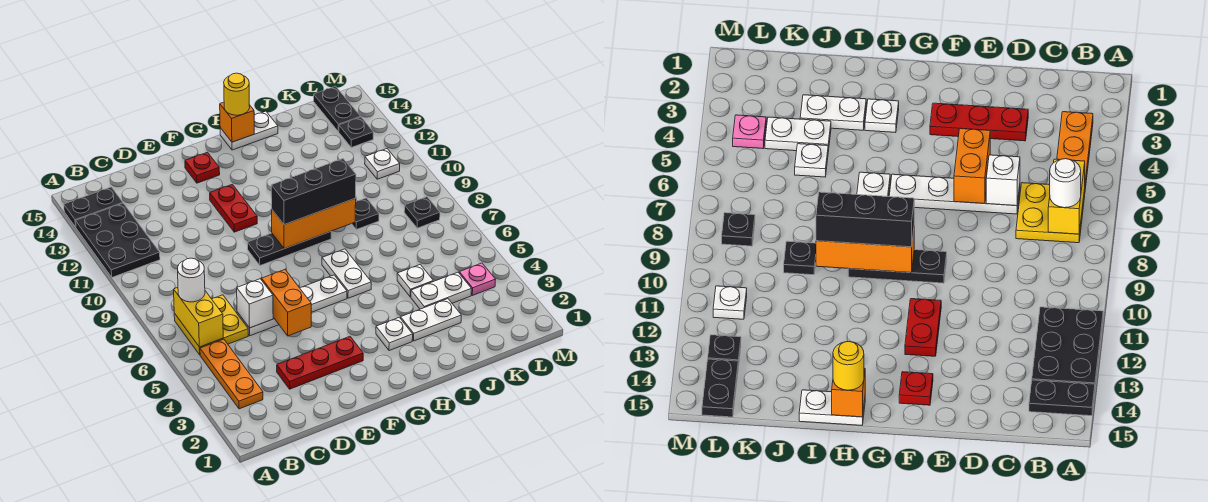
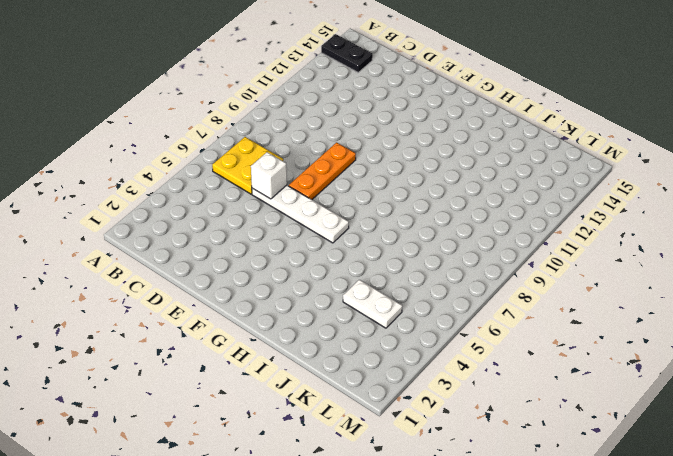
orange 1x3 plate [289,143,356,200] -> orange 1x3 plate moved to [200,339,263,409]
none -> black 2x3 plate [76,203,160,277]
none -> red 1x3 plate [277,337,363,389]
none -> black 1x3 plate [248,232,331,266]

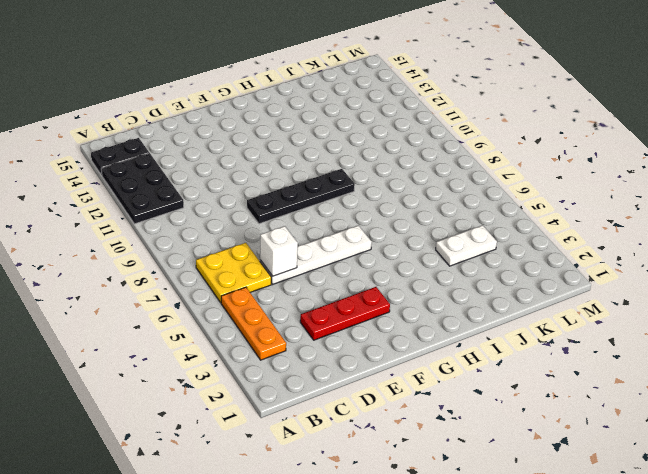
black 1x4 plate [247,169,355,224] -> black 1x3 plate [248,232,331,266]
none -> red 1x2 plate [210,184,257,232]
none -> red 1x1 plate [185,152,220,183]
none -> white 1x1 plate [376,317,413,351]

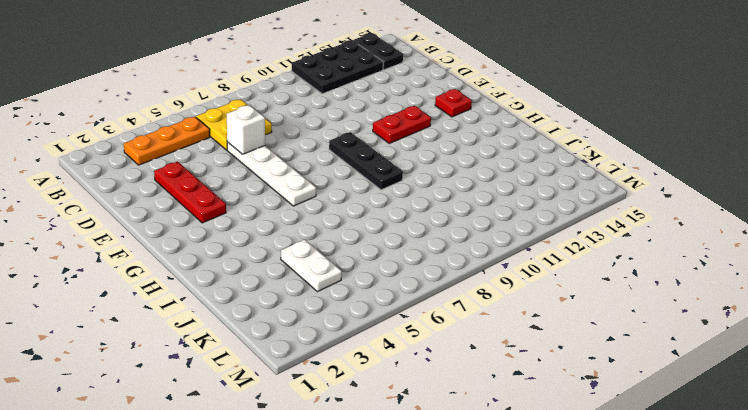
none -> white 1x1 plate [376,317,413,351]
none -> white 1x2 plate [322,249,371,298]
none -> white 1x2 plate [220,111,278,150]

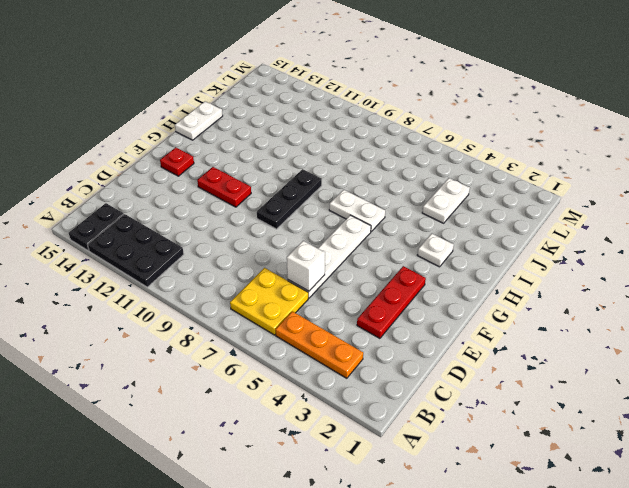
none -> white 1x2 plate [401,299,461,341]
none -> white 1x1 plate [397,265,433,297]
none -> black 1x1 plate [352,198,379,229]

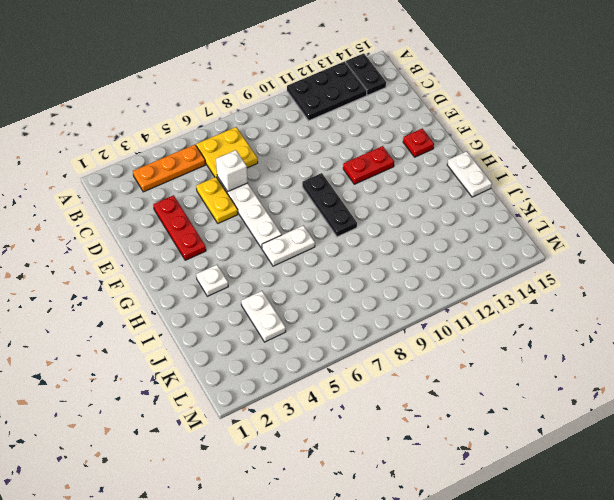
yellow 1x2 plate [196,177,238,223] -> none
none -> white 1x2 plate [401,299,461,341]
none -> white 1x1 plate [397,265,433,297]
none -> black 1x1 plate [352,198,379,229]

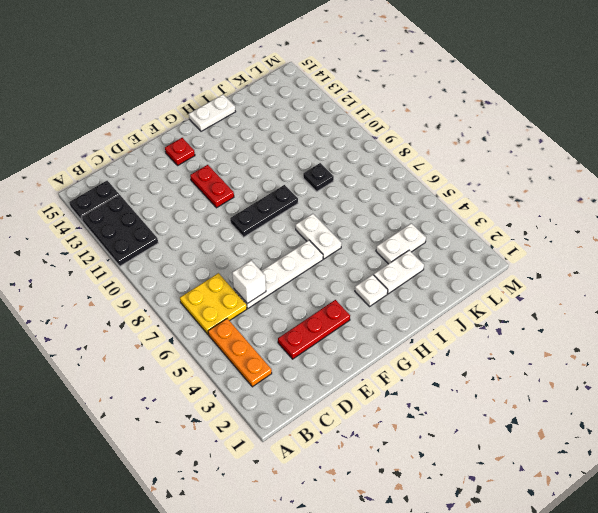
none -> white 1x1 plate [397,265,433,297]
none -> pink 1x1 plate [459,263,496,295]
none -> black 1x1 plate [404,197,440,228]

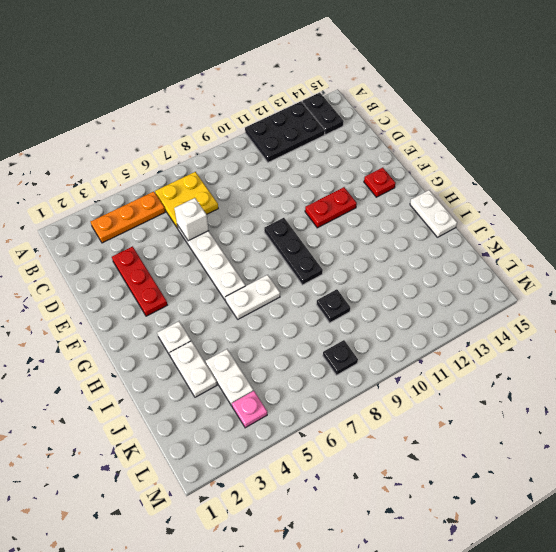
none -> white 1x1 plate [397,265,433,297]
none -> white 1x1 plate [365,149,400,179]
none -> black 1x1 plate [339,117,374,147]

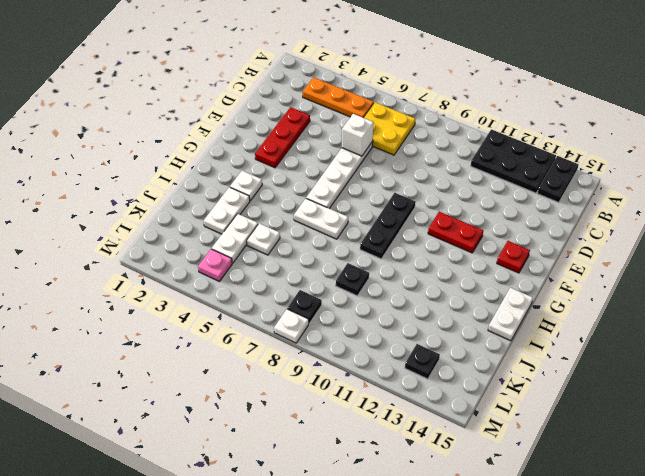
white 1x1 plate [274,309,309,343] -> white 1x1 plate moved to [365,149,400,179]
none -> black 1x2 plate [314,86,361,132]
none -> yellow 1x2 brick [174,288,223,347]
none -> orange 1x2 brick [262,270,311,336]

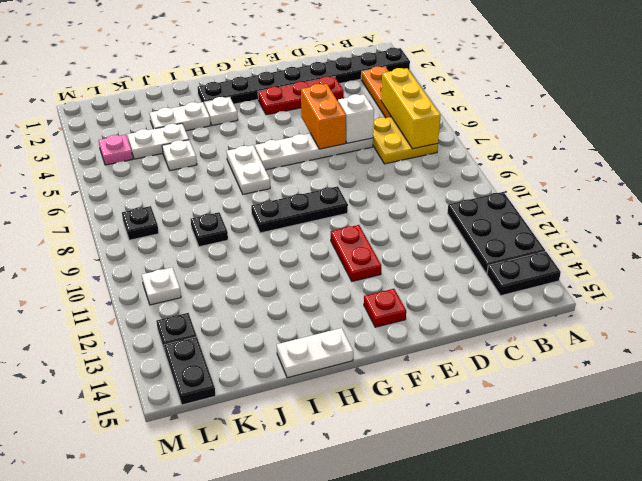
black 1x8 plate [198,48,410,105] -> none
yellow 1x3 brick [381,68,441,149] -> yellow 1x2 brick [174,288,223,347]
none -> orange 1x3 brick [272,198,356,249]
none -> orange 1x1 brick [220,102,254,142]
none -> white 1x1 round brick [178,258,205,302]

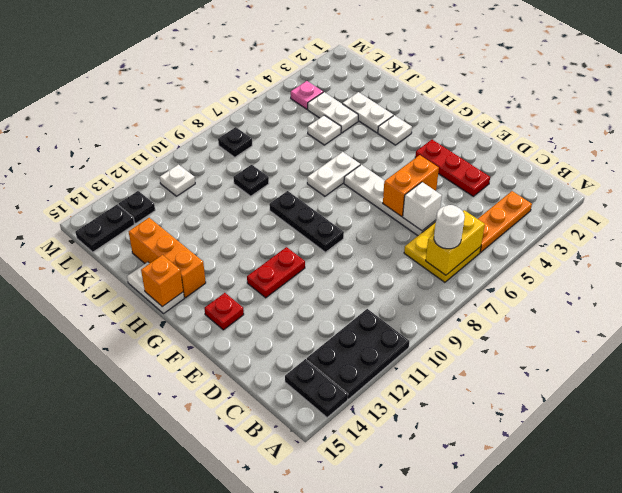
orange 1x3 brick [129,218,206,298] -> orange 1x3 brick moved to [272,198,356,249]
none -> black 1x3 brick [271,159,356,225]
none -> yellow 1x1 round brick [224,73,250,115]

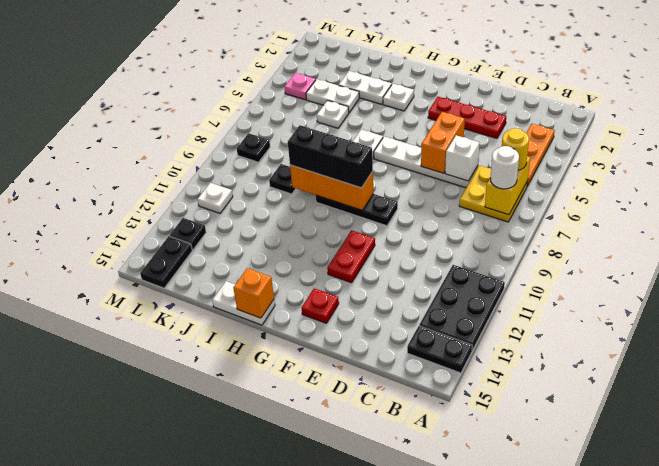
yellow 1x1 round brick [502,128,529,170] -> yellow 1x1 round brick moved to [224,73,250,115]

